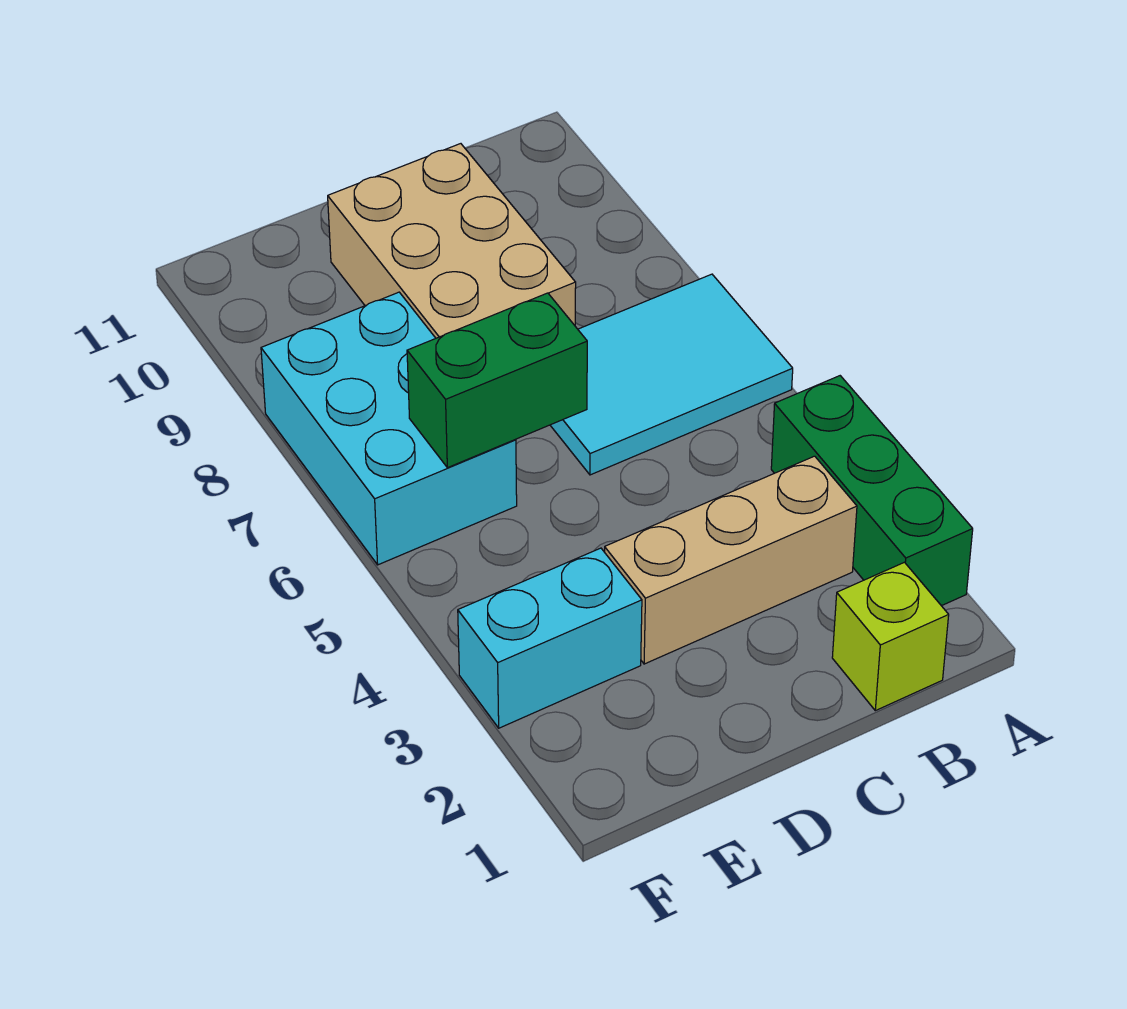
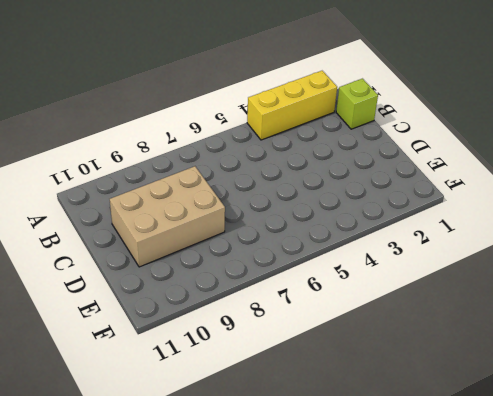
yellow 1x3 brick [247,71,337,140] -> green 1x3 brick [771,376,973,606]
none -> cyan 2x3 tile [550,274,793,475]
none -> tan 1x3 brick [605,456,857,664]

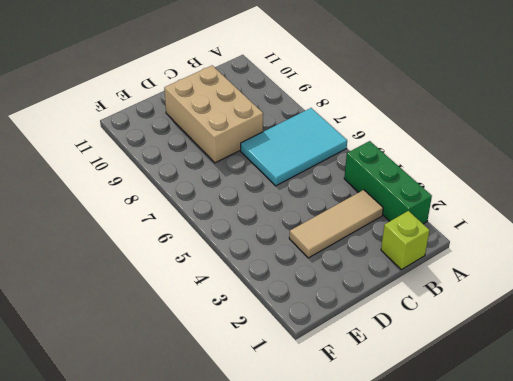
tan 1x3 tile [289,190,383,258] -> tan 1x3 brick [605,456,857,664]
none -> cyan 1x2 brick [458,548,642,728]
none -> cyan 2x3 brick [261,292,517,565]

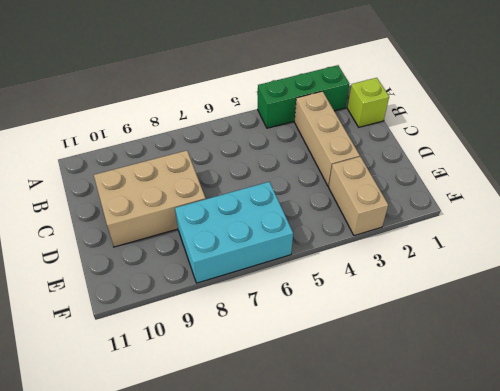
tan 1x2 brick [329,157,388,236] -> cyan 1x2 brick [458,548,642,728]
none -> cyan 2x3 tile [550,274,793,475]
none -> green 1x2 brick [407,293,587,468]

